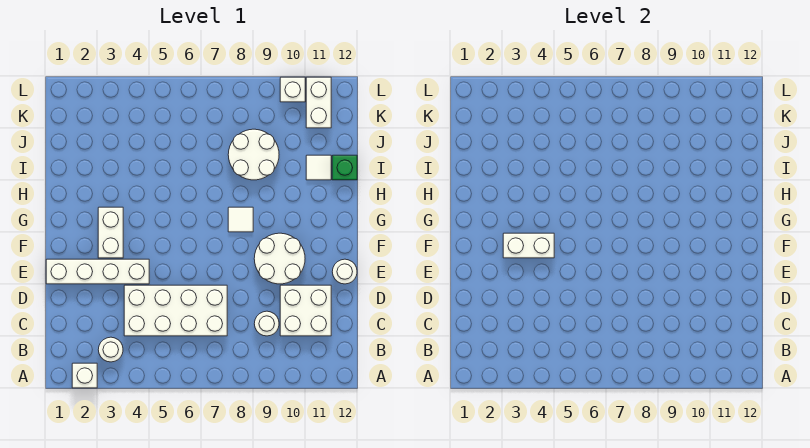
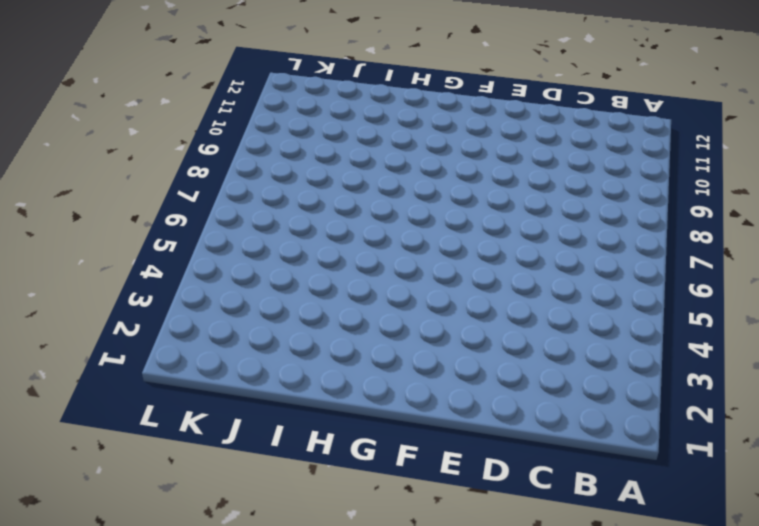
none -> white 1x1 brick [72,363,97,388]
none -> white 1x1 round brick [98,337,123,362]
none -> white 2x4 brick [124,285,227,336]

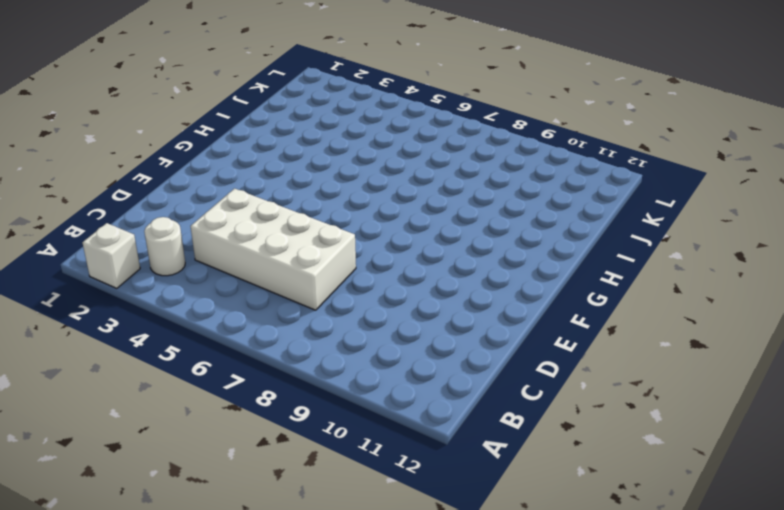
none -> white 1x1 round brick [254,311,279,336]
none -> white 2x2 brick [280,285,331,336]
none -> white 1x4 brick [46,259,149,284]

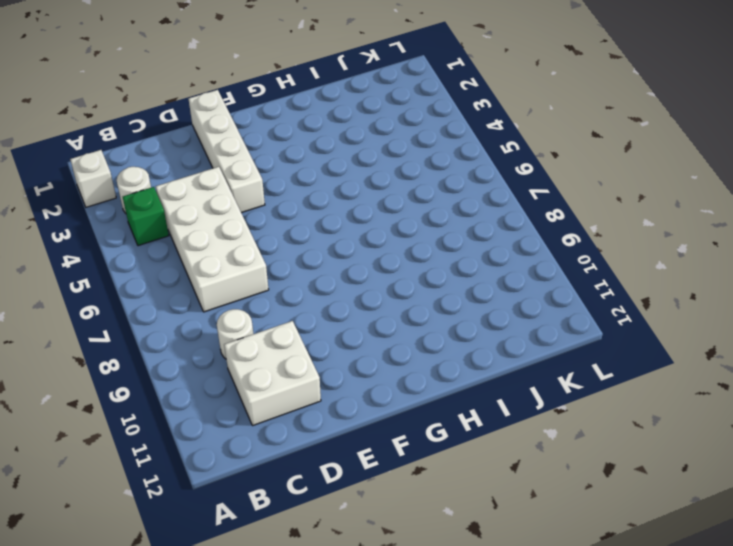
green 1x1 brick [123,187,169,246] -> green 1x1 brick moved to [332,155,357,180]
none -> white 2x2 round brick [254,233,305,284]
none -> white 1x1 round brick [332,259,357,284]
none -> white 1x2 brick [98,207,123,258]

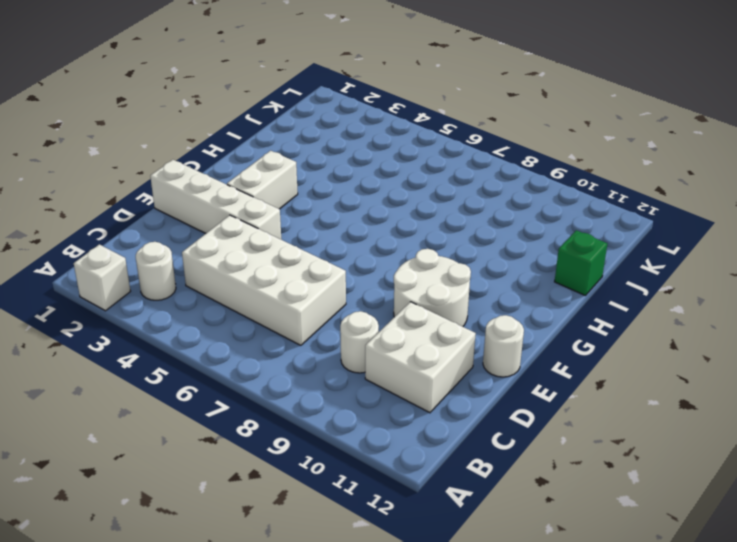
none -> white 1x1 tile [228,207,253,232]
none -> white 2x2 round brick [228,129,279,180]
none -> white 1x1 tile [306,155,331,180]

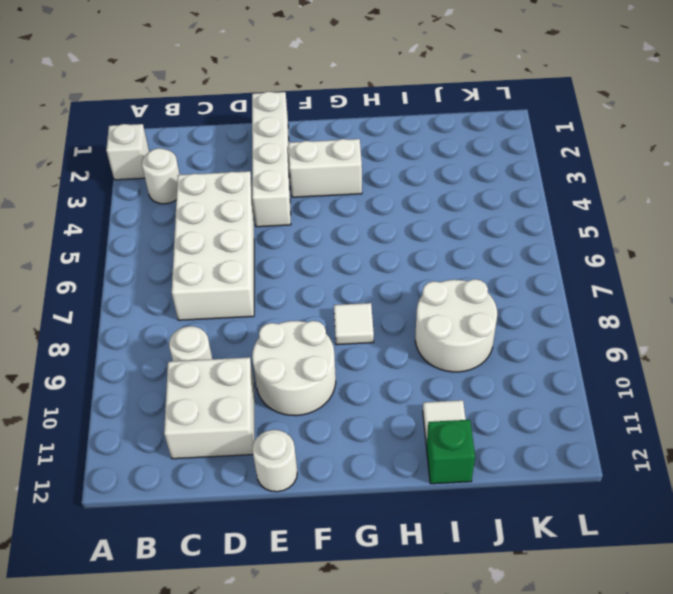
none -> white 1x2 brick [306,77,331,128]
none -> white 1x1 brick [280,77,305,102]
none -> white 1x2 brick [503,233,554,258]

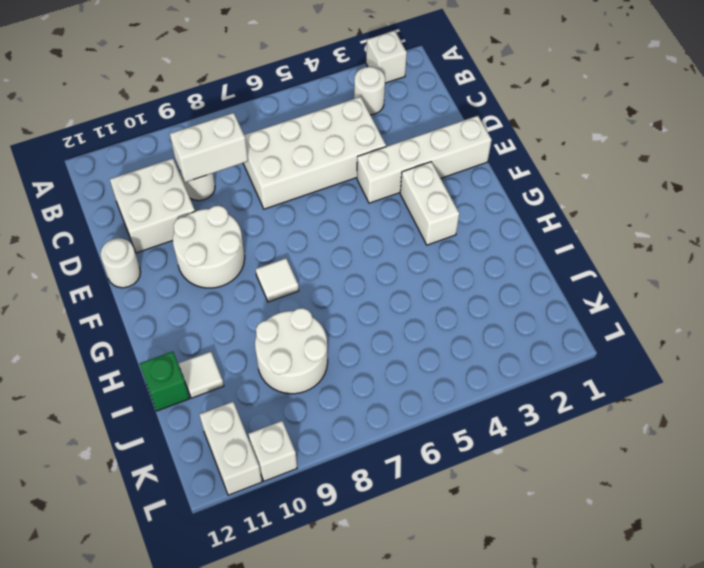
white 1x2 brick [170,113,248,182] -> white 1x2 brick moved to [503,233,554,258]

